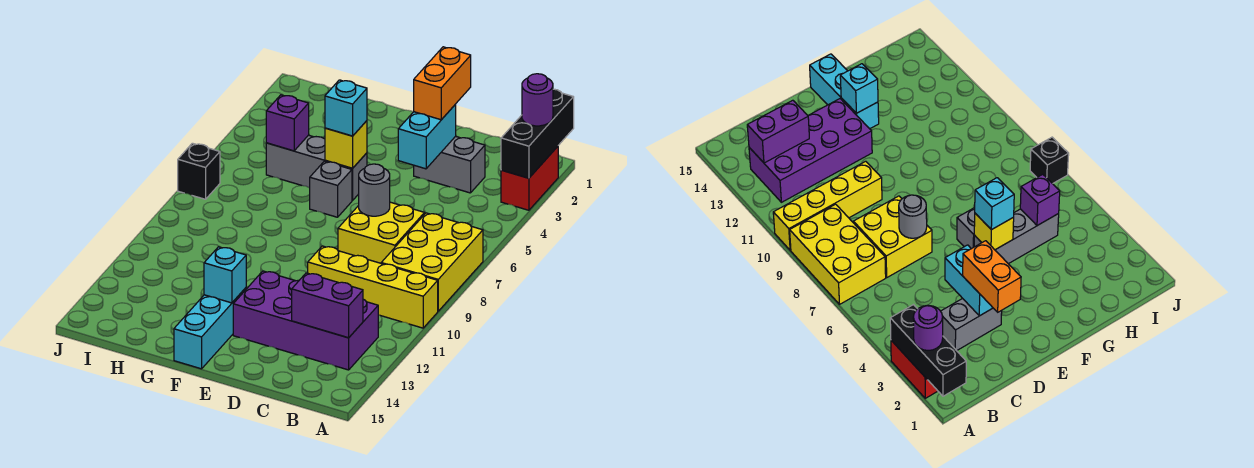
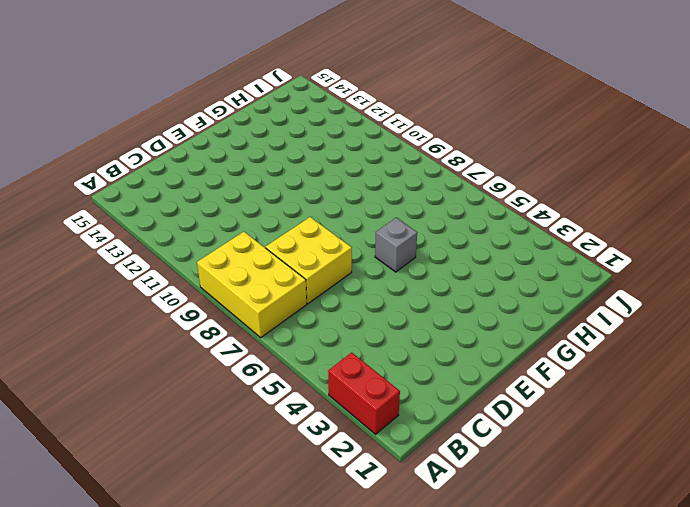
none -> yellow 1x4 brick [308,246,438,328]
none -> purple 2x4 brick [233,271,378,370]
none -> grey 1x2 brick [414,136,485,193]

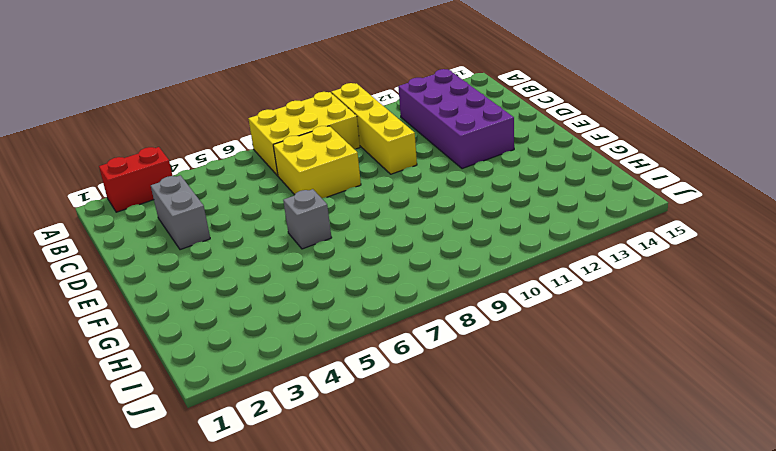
none -> grey 1x3 brick [266,135,367,200]
none -> cyan 1x3 brick [174,288,246,369]
none -> black 1x1 brick [178,143,220,199]

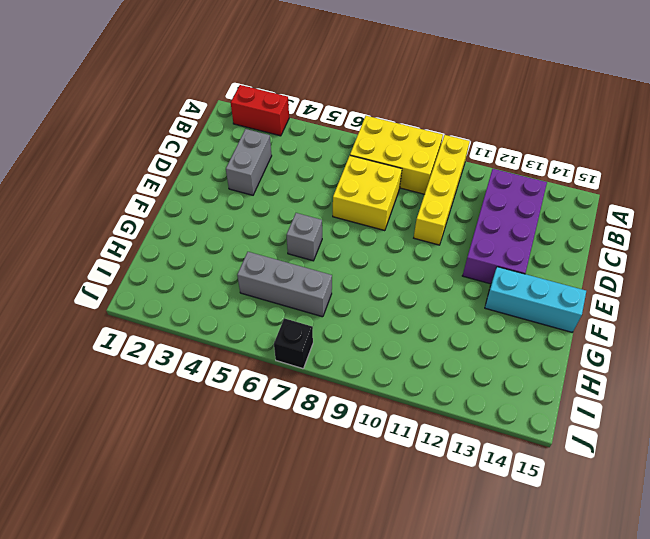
grey 1x3 brick [237,252,332,317] -> grey 1x3 brick turned to [266,135,367,200]
none -> black 1x3 brick [501,89,574,178]
none -> purple 1x2 brick [292,273,363,338]
none -> cyan 1x2 brick [398,104,456,169]

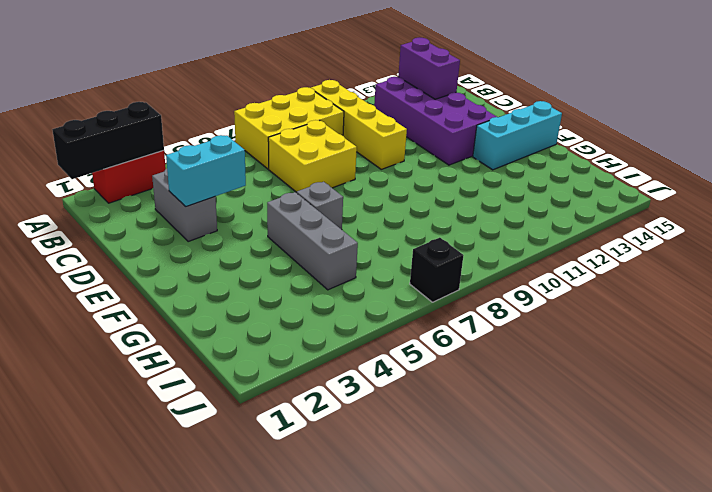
none -> grey 1x1 round brick [359,164,390,216]
none -> yellow 1x1 brick [325,121,367,168]
none -> cyan 1x1 brick [204,247,246,303]

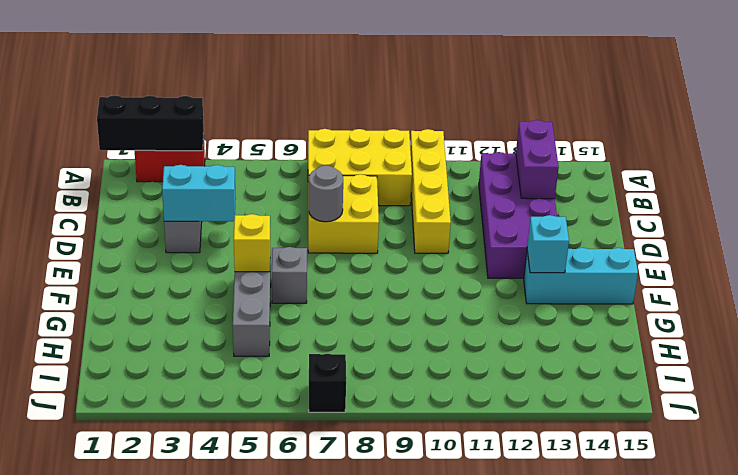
none -> purple 1x1 brick [266,95,309,151]
none -> purple 1x1 round brick [522,74,553,126]
none -> orange 1x2 brick [414,47,471,120]

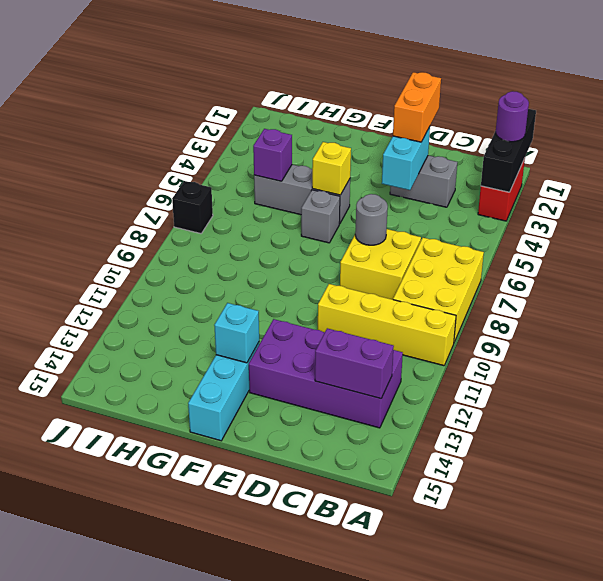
none -> cyan 1x1 brick [325,80,367,136]

